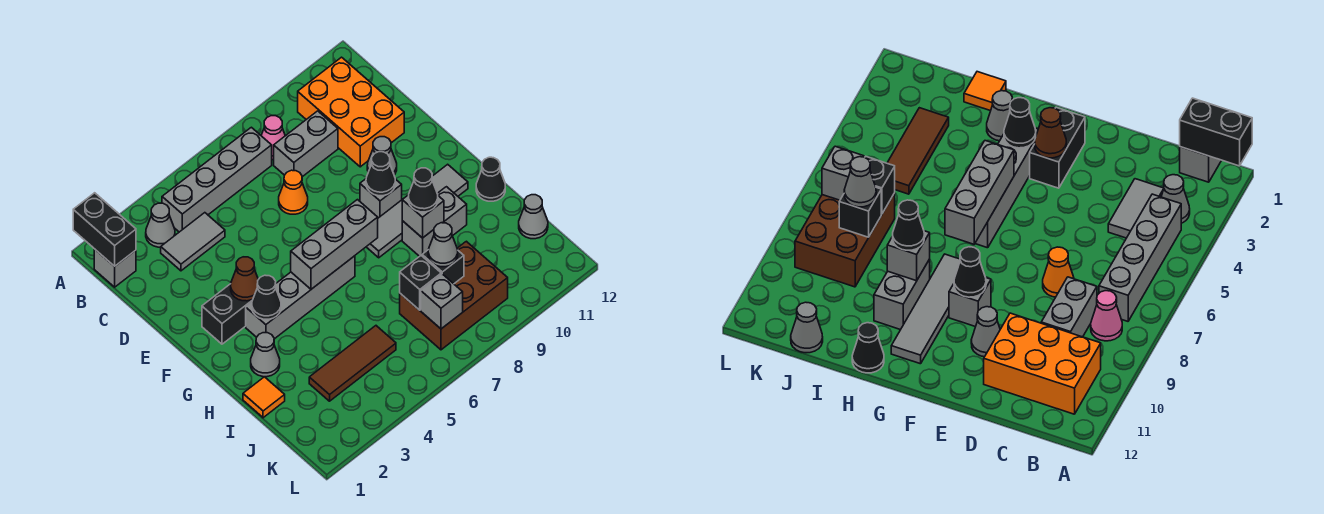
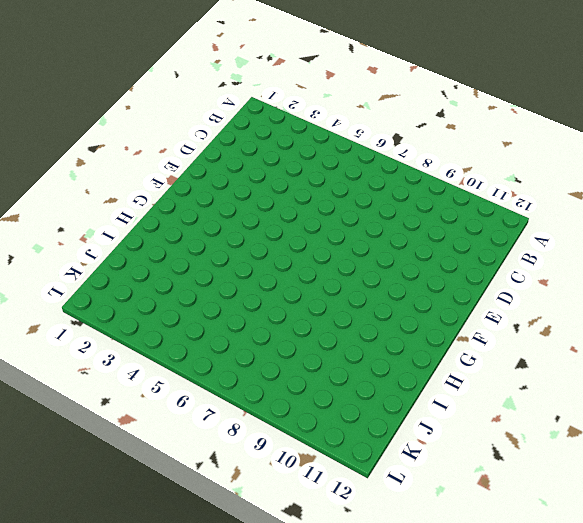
none -> grey 1x1 brick [94,249,136,287]
none -> grey 1x1 cone [146,203,175,247]
none -> grey 1x4 brick [162,127,272,232]
none -> pink 1x1 cone [261,116,285,160]

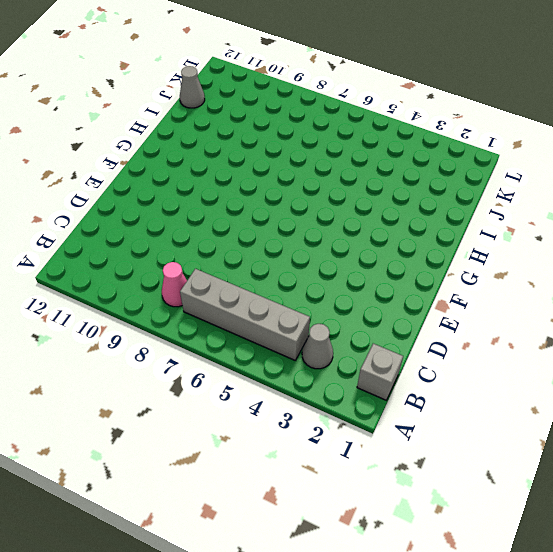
none -> orange 2x3 brick [298,57,404,167]
none -> grey 1x2 tile [161,213,225,271]
none -> grey 1x2 brick [274,111,338,177]
none -> orange 1x1 cone [279,170,308,214]

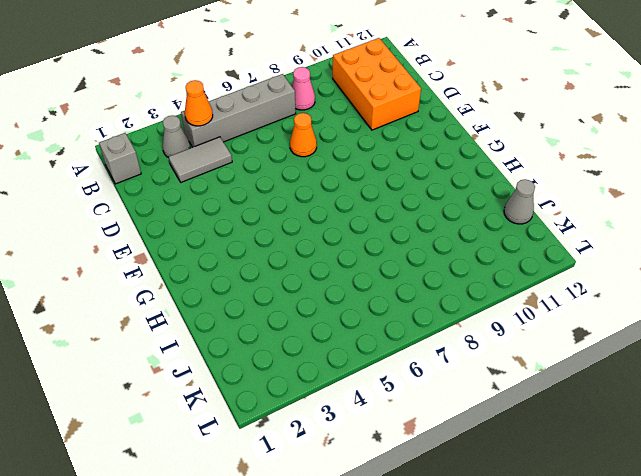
orange 1x1 cone [185,80,213,126] -> none
none -> grey 1x2 brick [274,111,338,177]
none -> grey 1x1 cone [367,137,397,175]
none -> black 1x2 brick [202,284,253,344]
none -> grey 1x1 brick [360,179,402,218]

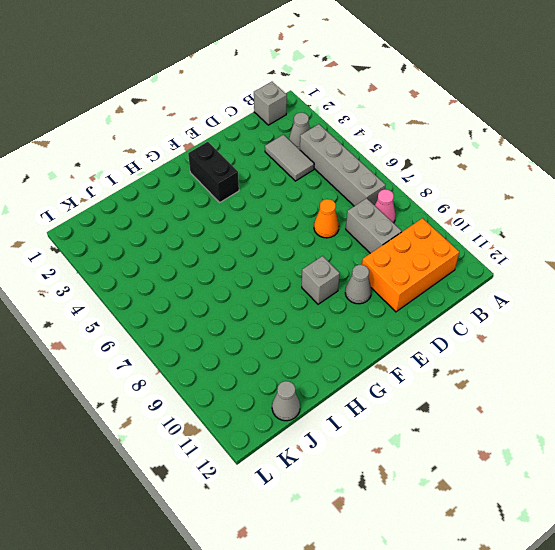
none -> grey 1x4 brick [246,256,355,339]
none -> grey 1x4 tile [367,164,468,258]
none -> grey 1x1 cone [251,333,280,377]
none -> grey 1x2 brick [402,187,467,256]

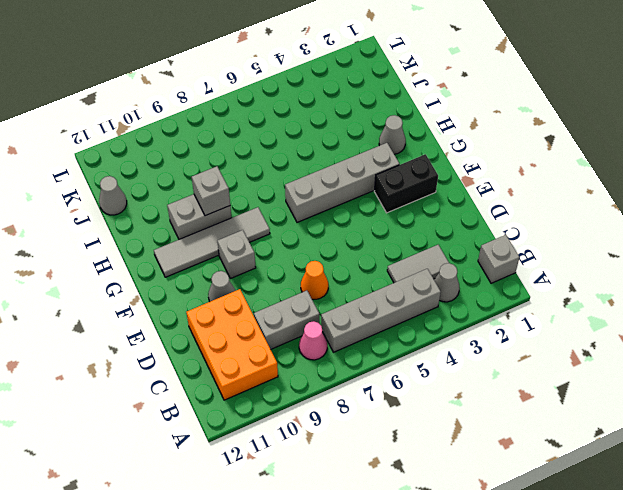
none -> black 1x1 cone [476,157,505,201]
none -> orange 1x1 tile [243,377,285,418]
none -> brown 1x3 tile [309,326,396,401]
none -> brown 2x3 brick [400,241,508,350]

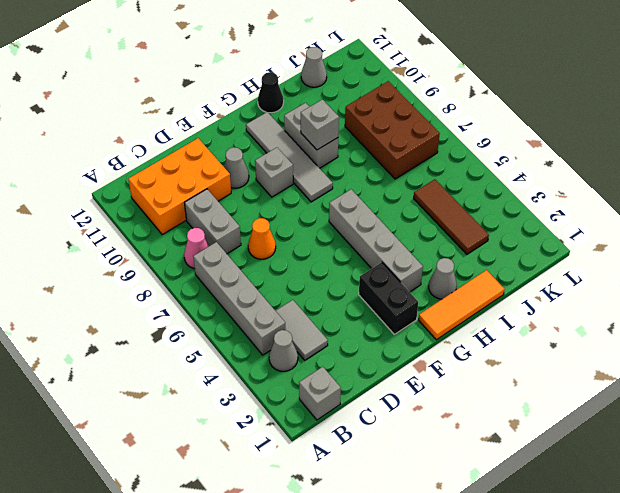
orange 1x3 tile [419,270,505,340] -> orange 1x1 tile [243,377,285,418]
none -> black 1x2 brick [73,193,136,266]
none -> brown 1x1 cone [231,257,258,301]
none -> black 1x1 cone [366,152,395,196]
none -> black 1x1 cone [252,275,281,319]

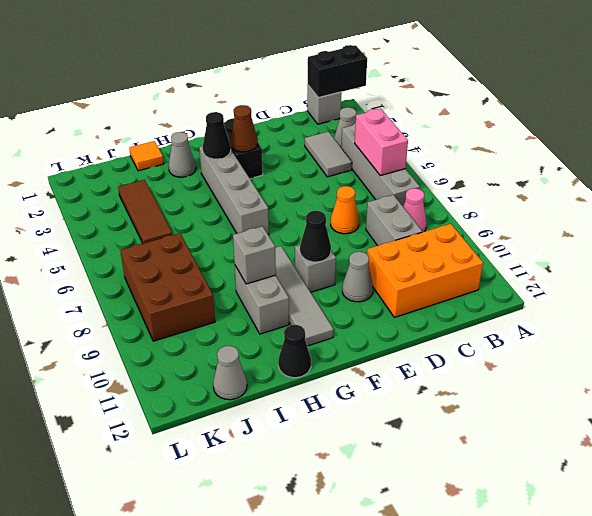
pink 1x2 brick [355,109,408,176] -> none
none -> grey 1x3 brick [291,200,378,289]
none -> black 1x1 brick [400,256,441,310]
none -> black 1x1 brick [422,250,464,284]
none -> grey 1x1 brick [421,274,463,329]

